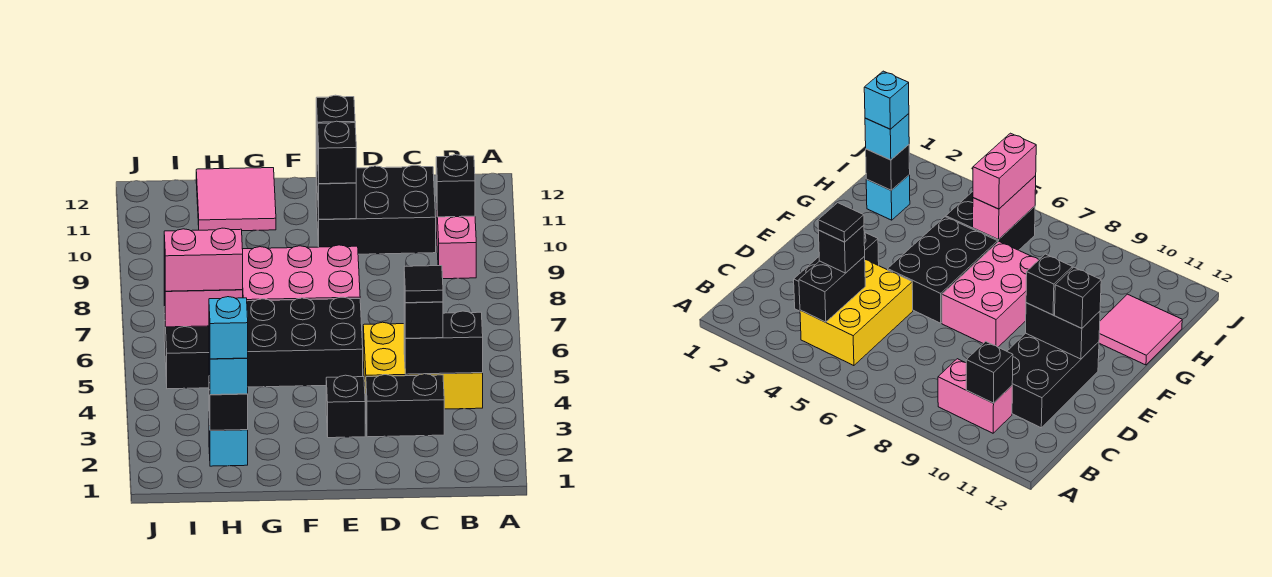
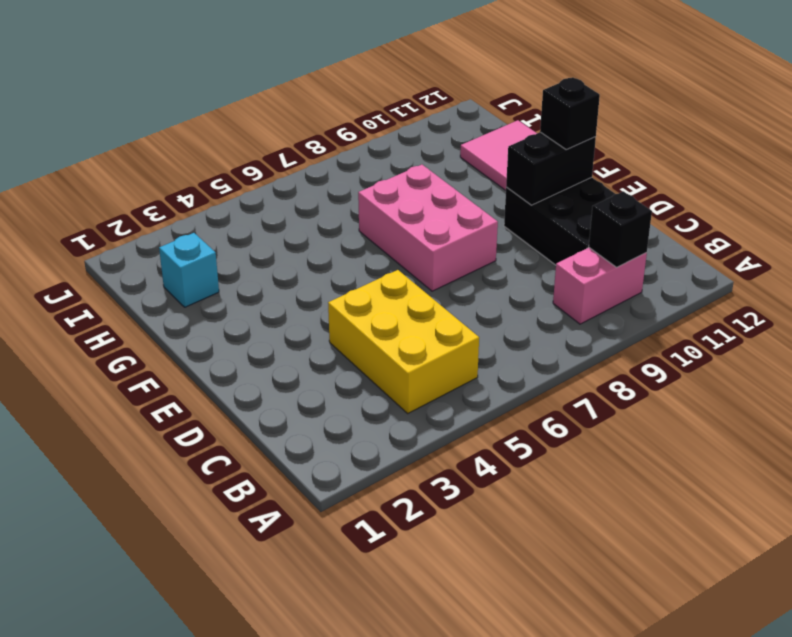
none -> black 1x2 brick [366,374,444,437]
none -> black 1x1 brick [326,375,365,438]
none -> black 2x3 brick [247,297,363,387]

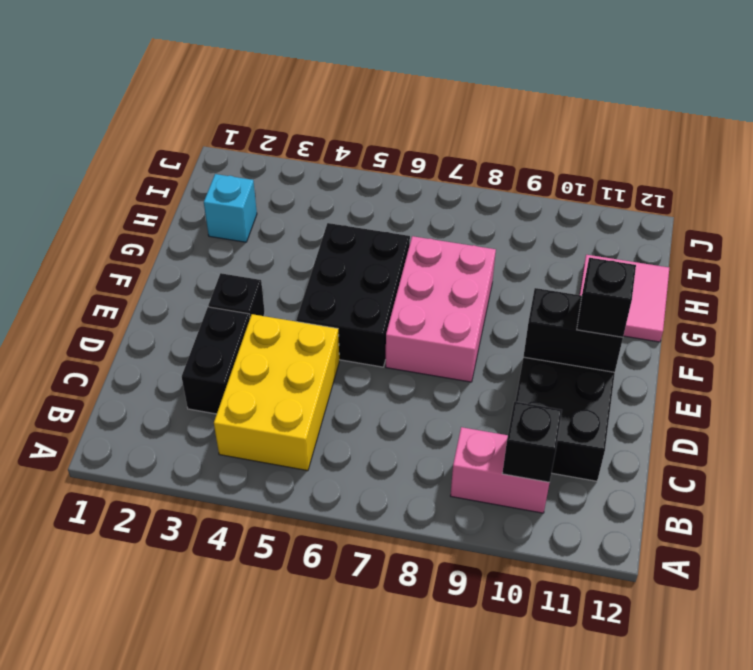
none -> black 2x2 brick [164,307,209,389]
none -> black 1x2 brick [404,311,483,374]
none -> black 1x1 brick [209,383,248,430]

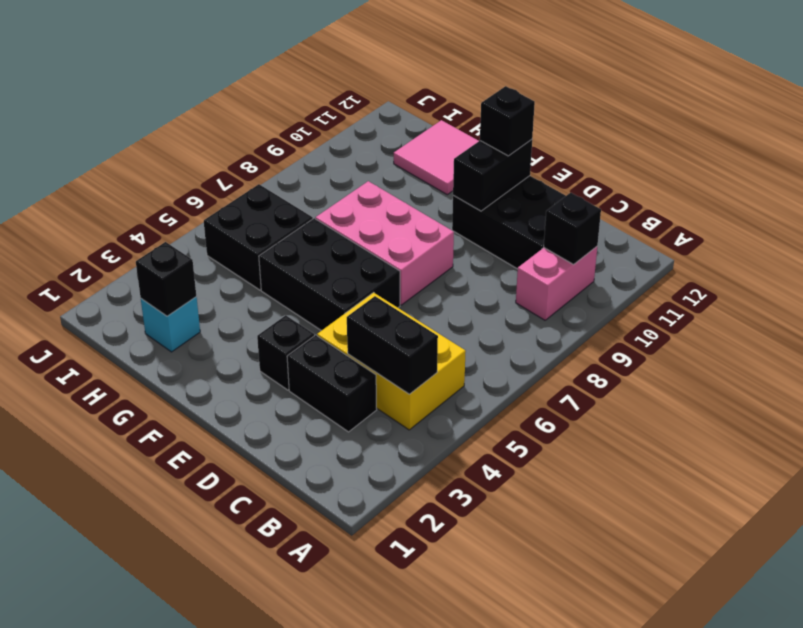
none -> pink 1x2 brick [164,271,243,327]
none -> black 1x1 brick [404,284,443,338]
none -> black 1x1 brick [318,121,356,184]

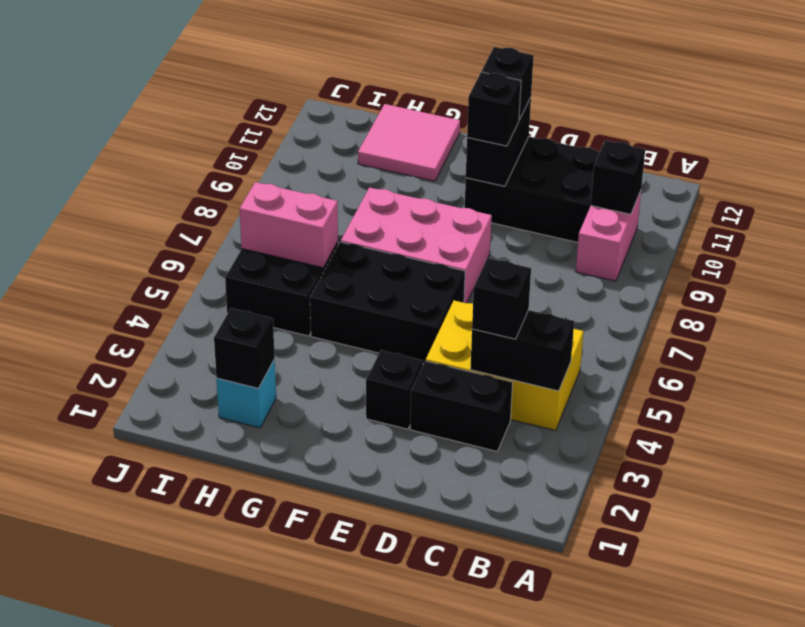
none -> cyan 1x1 brick [209,347,248,395]
none -> pink 1x2 brick [164,228,243,291]
none -> black 1x1 tile [404,266,443,303]

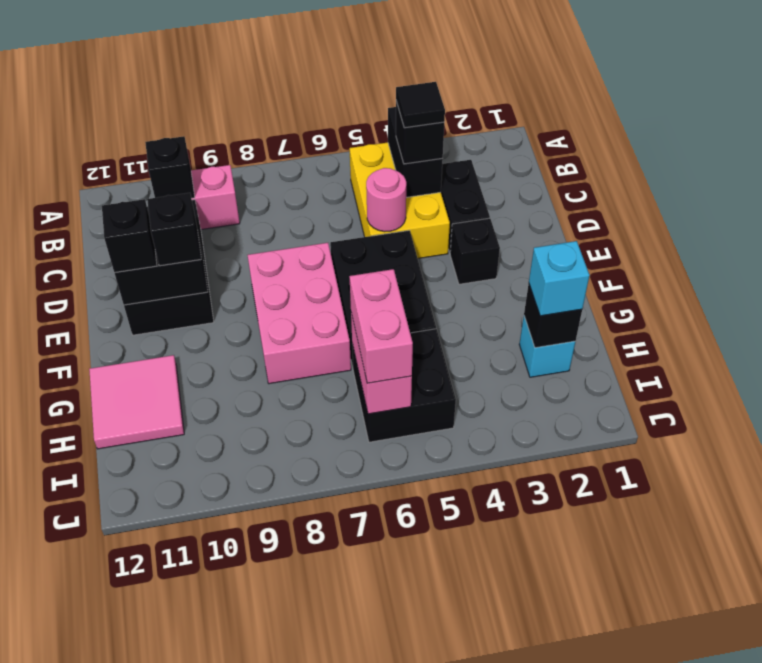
pink 1x1 round brick [366,168,406,232] -> none
none -> cyan 1x1 brick [209,297,248,359]

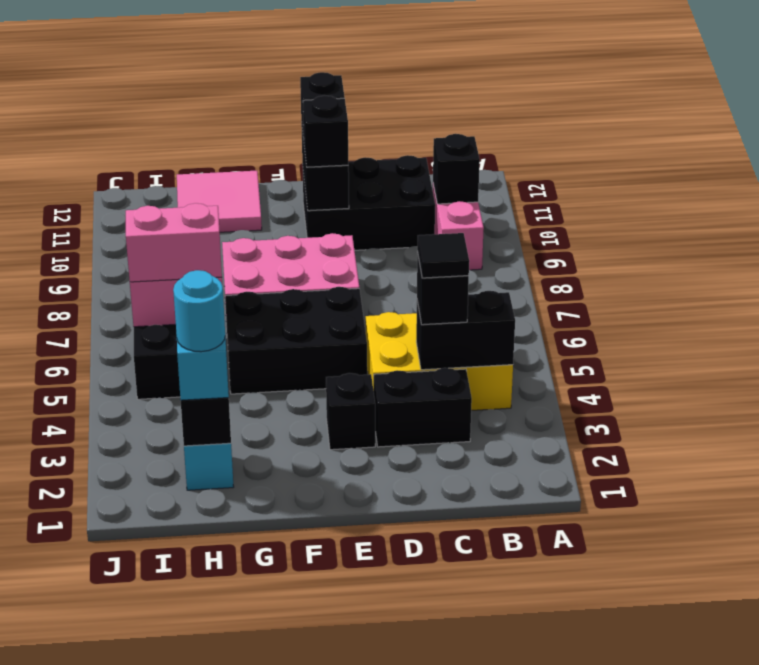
cyan 1x1 round brick [173,270,225,352] -> cyan 1x1 brick [209,297,248,359]

